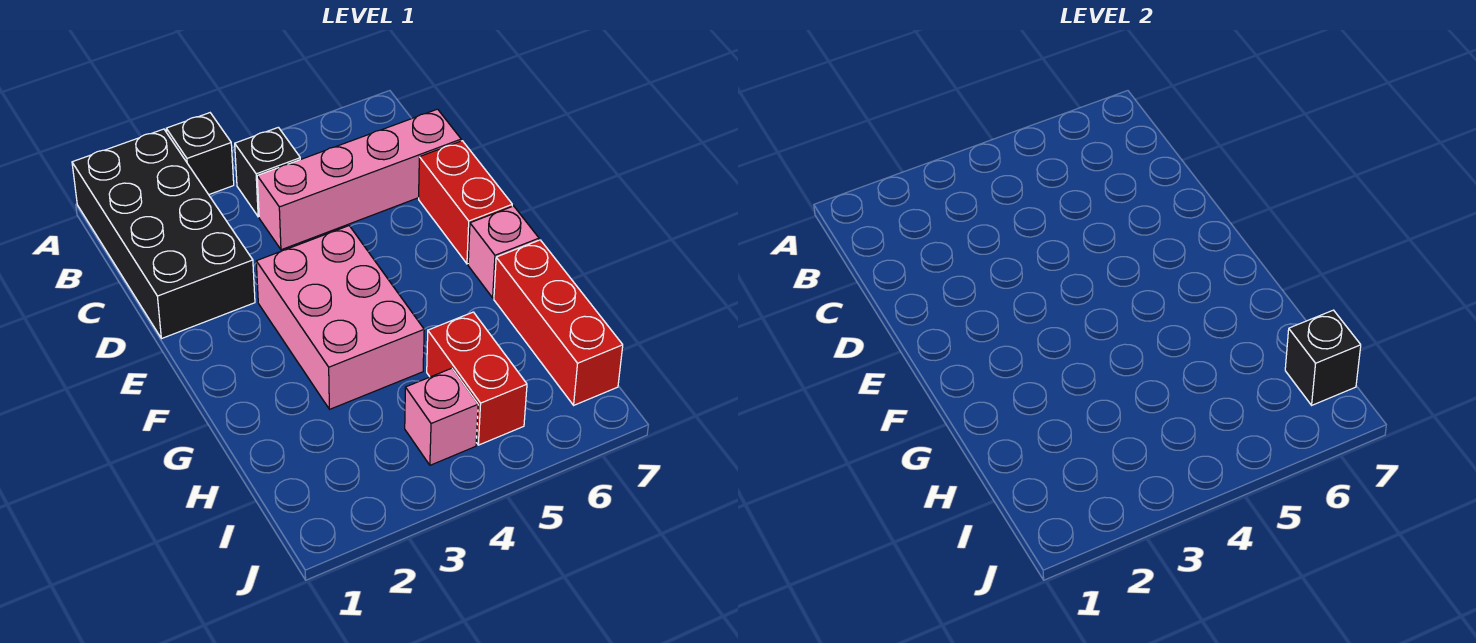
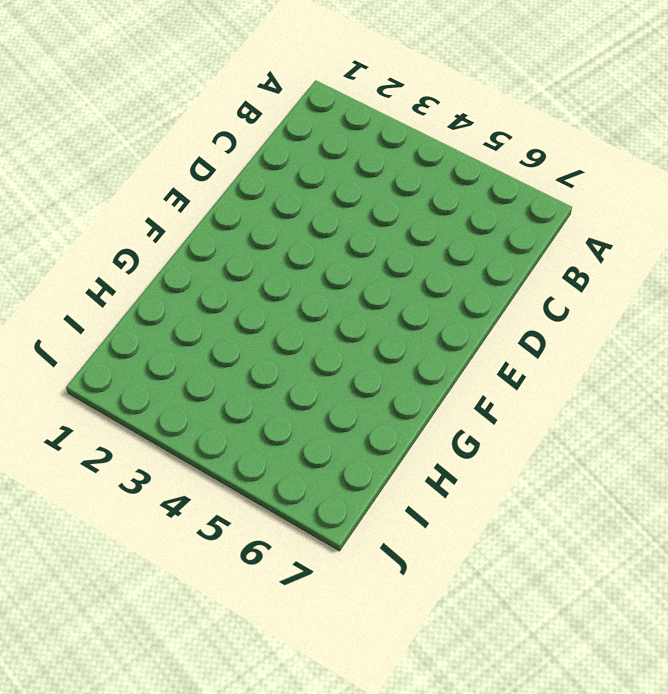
none -> black 2x4 brick [72,129,255,339]
none -> black 1x1 brick [166,113,234,195]

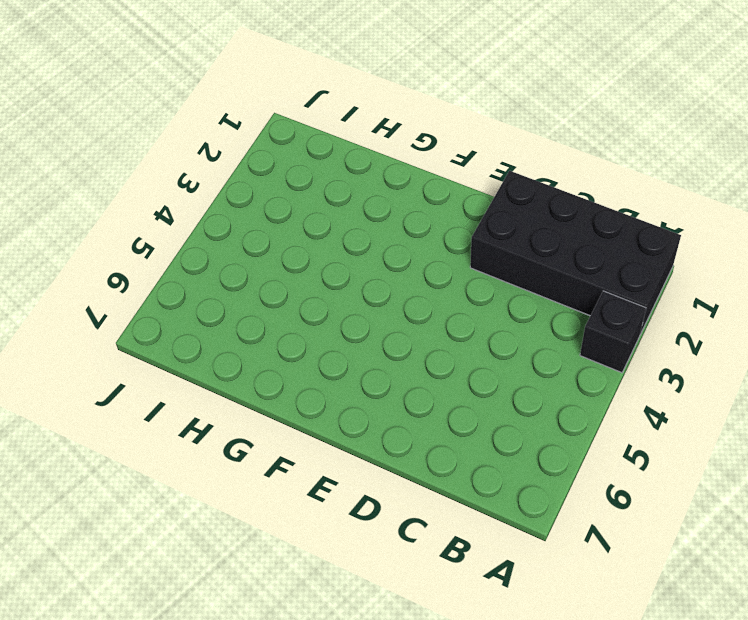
none -> black 1x1 brick [235,127,300,217]
none -> pink 1x4 brick [257,109,461,250]

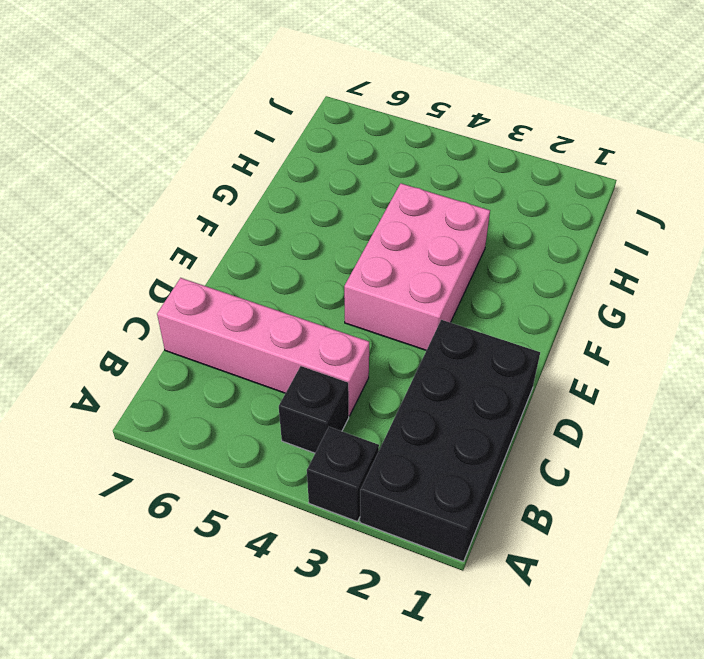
none -> red 1x2 brick [419,141,512,264]
none -> pink 1x1 brick [468,206,539,298]

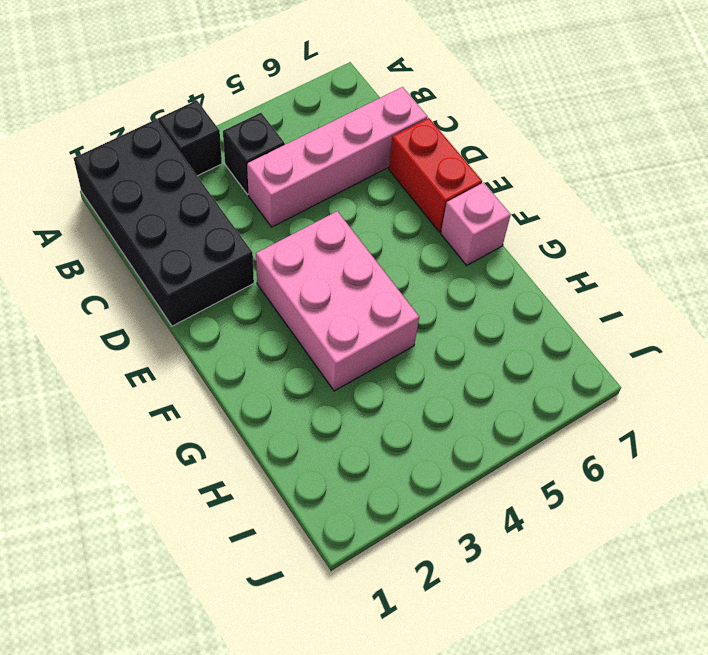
none -> red 1x3 brick [494,240,623,405]
none -> red 1x2 brick [427,312,527,445]

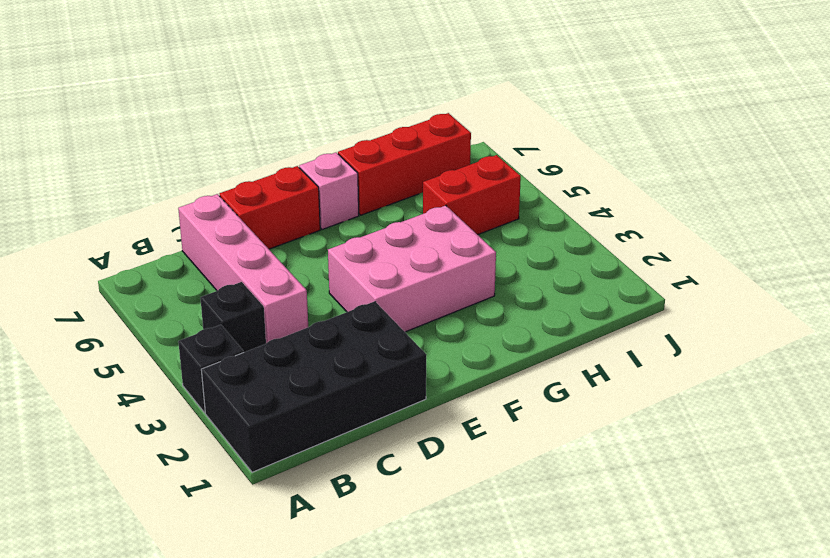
none -> pink 1x1 brick [405,368,478,465]
none -> black 1x1 brick [1285,310,1361,405]

